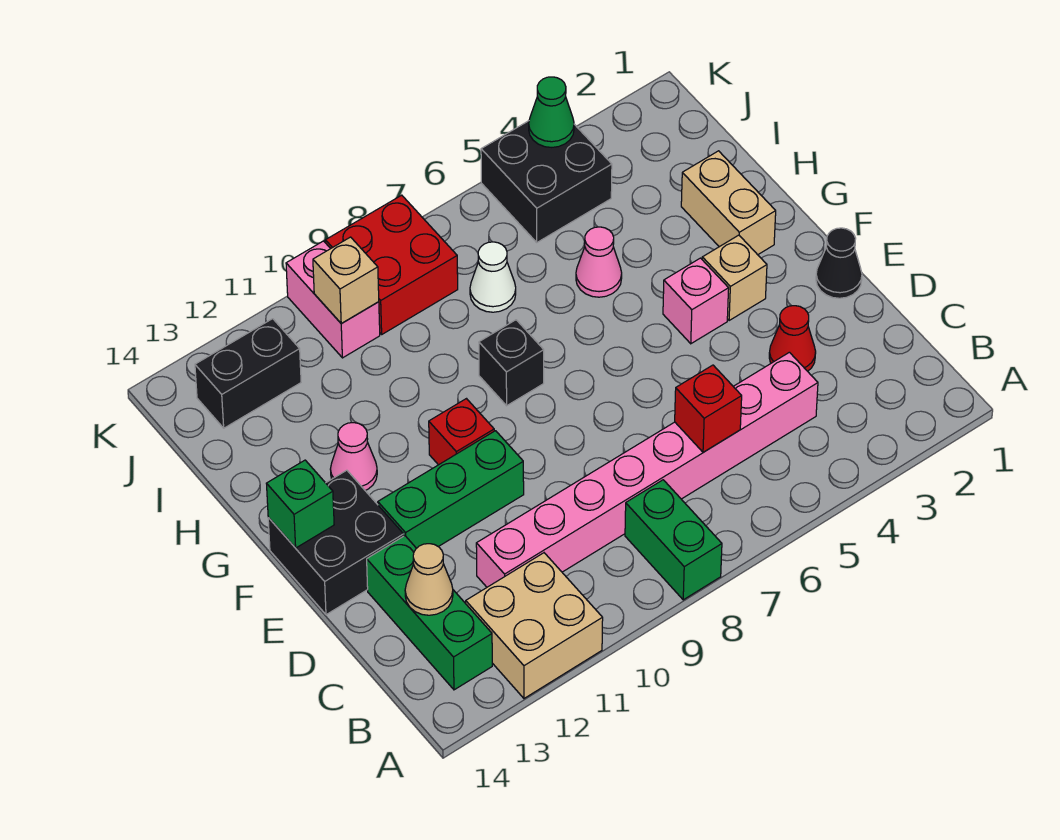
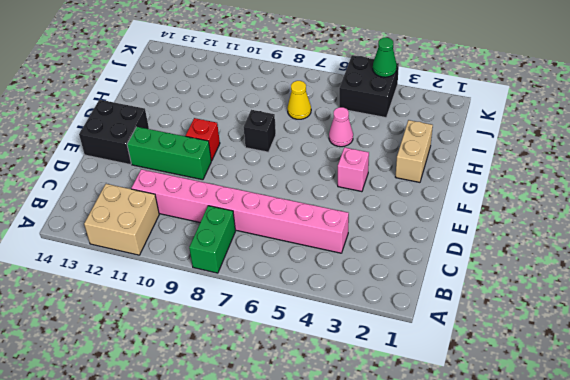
yellow 1x1 cone [287,81,311,119] -> white 1x1 cone [470,242,516,312]
none -> green 1x3 brick [367,536,492,690]
none -> red 1x1 cone [769,306,816,371]
none -> black 1x1 cone [816,228,862,298]

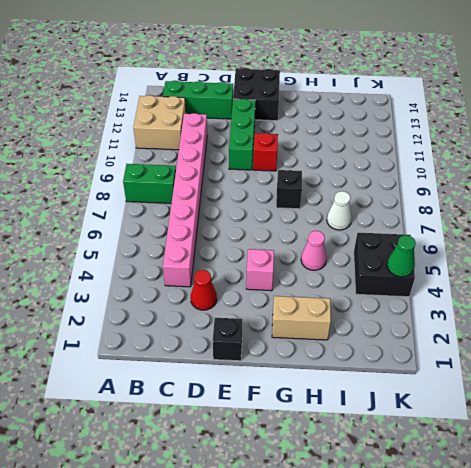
black 1x1 brick [213,318,242,361] -> black 1x1 cone [816,228,862,298]
none -> tan 1x1 brick [702,235,767,321]
none -> pink 1x1 cone [330,423,377,490]
none -> red 2x2 brick [326,195,458,334]

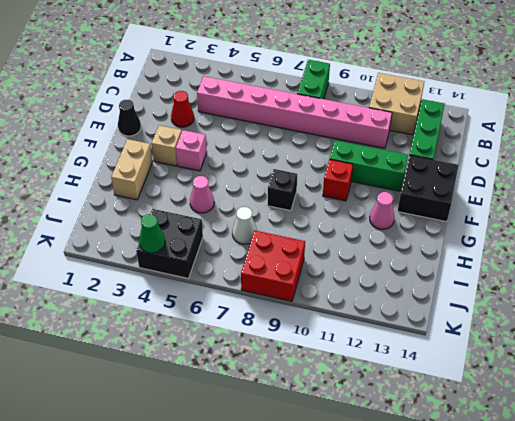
none -> pink 1x2 brick [286,241,380,358]
none -> black 1x2 brick [195,319,301,428]
none -> red 1x1 brick [675,365,742,452]

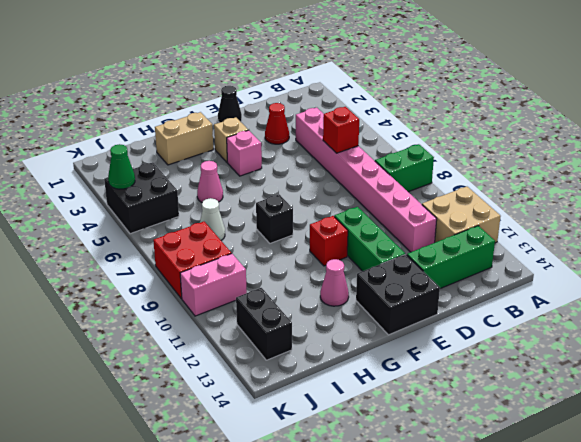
none -> tan 1x1 cone [405,544,453,615]
none -> green 1x1 brick [266,460,334,548]
none -> tan 1x1 brick [313,237,379,324]

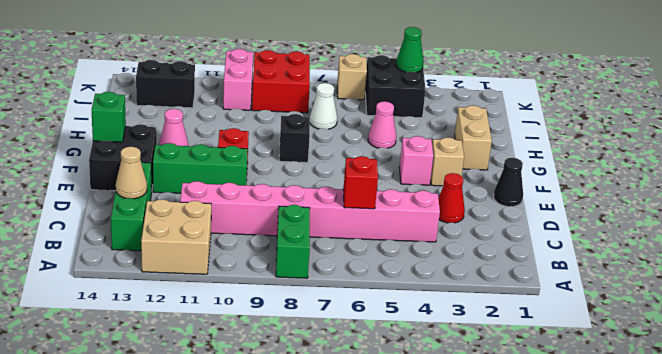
tan 1x1 brick [337,54,367,100] -> tan 1x1 brick moved to [313,237,379,324]

